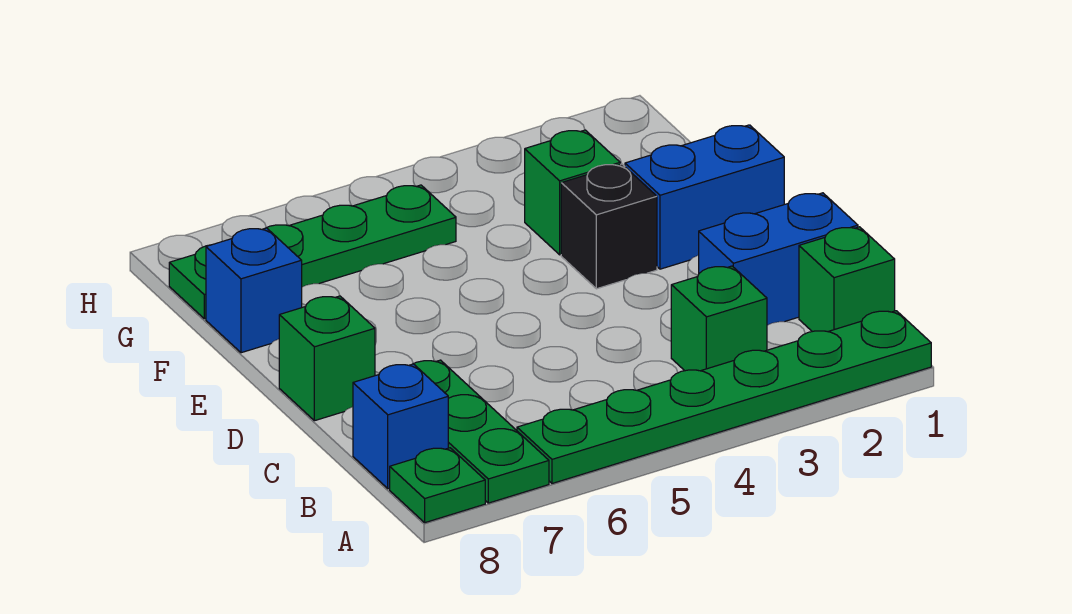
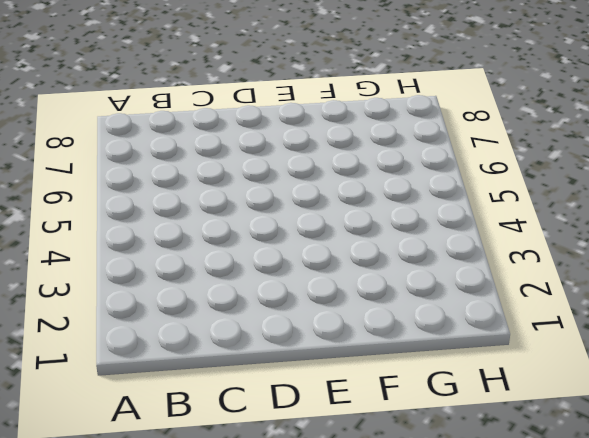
none -> green 1x6 plate [517,311,931,483]
none -> green 1x3 plate [414,360,549,503]
none -> green 1x1 plate [390,448,485,523]

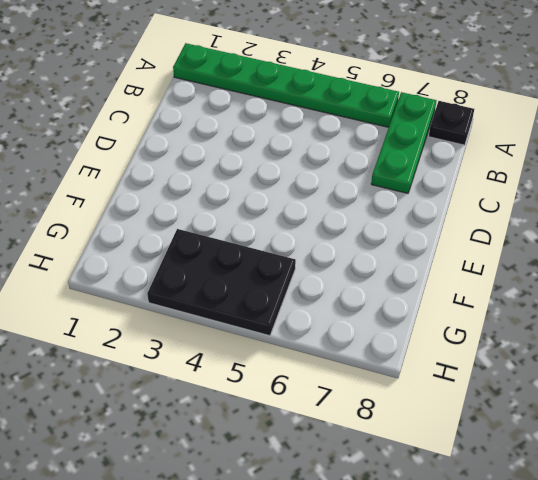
black 1x1 plate [429,101,474,145] -> green 1x1 plate [390,448,485,523]
black 2x3 plate [147,229,296,336] -> green 1x4 plate [169,185,456,319]
none -> green 1x1 brick [799,227,895,332]
none -> green 1x1 brick [671,266,767,371]
none -> blue 1x1 brick [353,364,448,489]

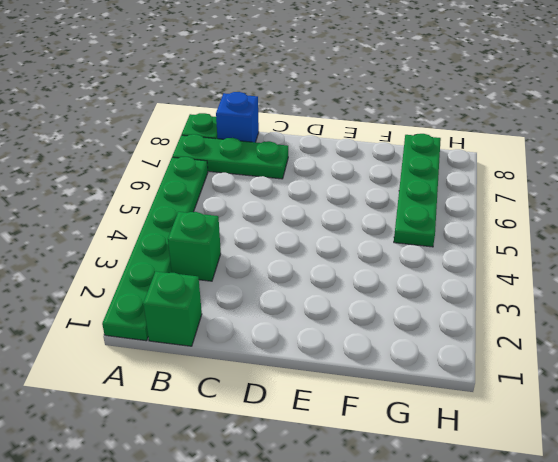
none -> blue 1x2 brick [699,193,858,325]
none -> green 1x1 brick [279,296,375,421]
none -> blue 1x2 brick [625,125,784,269]

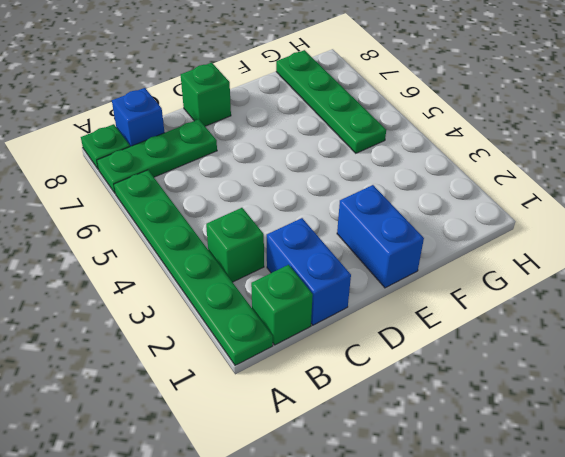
none -> black 1x1 brick [561,164,657,289]
none -> green 1x1 brick [525,130,620,255]
none -> blue 1x1 brick [206,228,302,353]

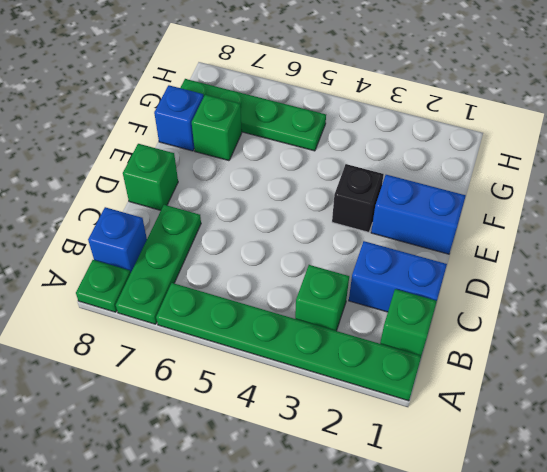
green 1x1 brick [192,95,242,161] -> green 1x1 brick moved to [525,130,620,255]

